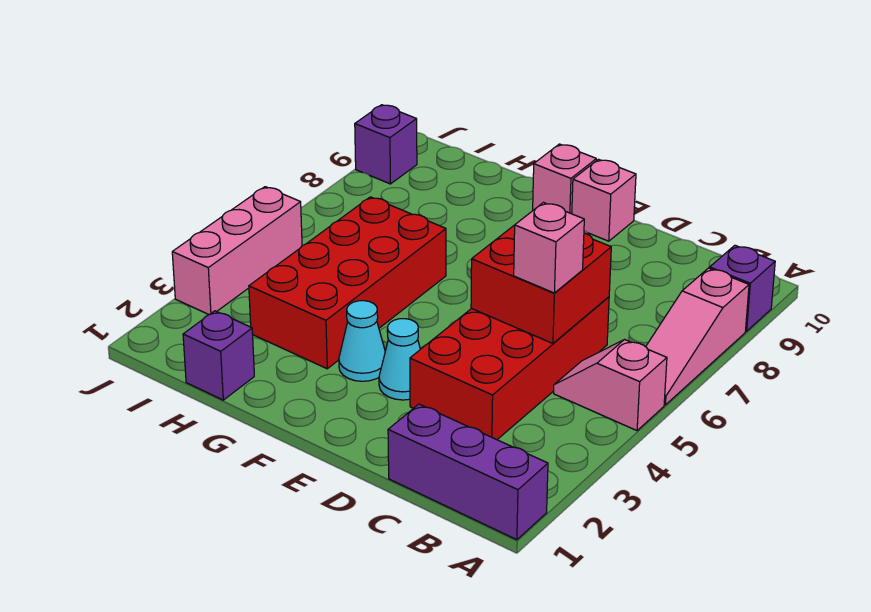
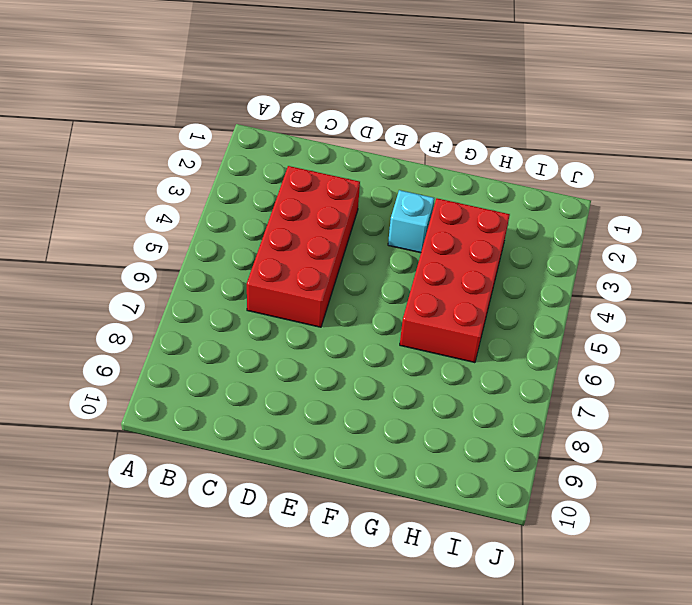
cyan 1x1 brick [388,190,434,253] -> cyan 1x1 cone [339,301,385,381]
none -> purple 1x3 brick [388,404,548,540]
none -> pink 1x2 slope [554,340,667,431]
none -> pink 1x3 slope [646,268,749,405]

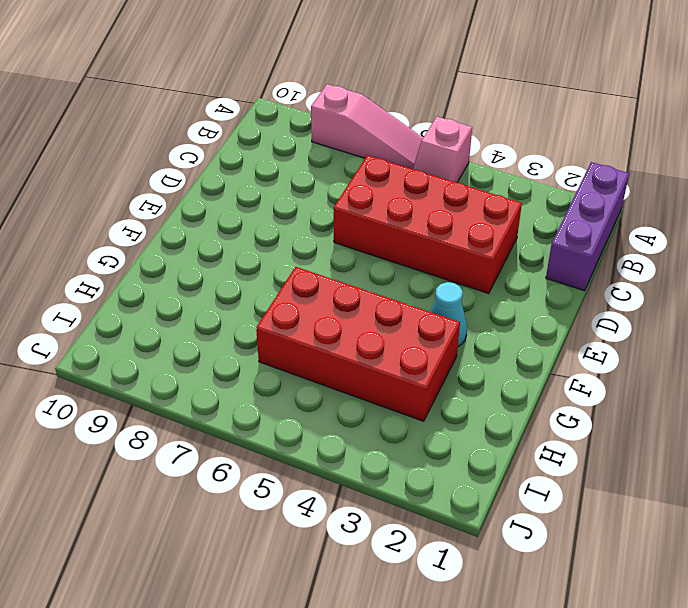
none -> purple 1x1 brick [710,245,775,331]
none -> cyan 1x1 cone [379,319,420,400]
none -> pink 1x1 brick [572,159,636,241]

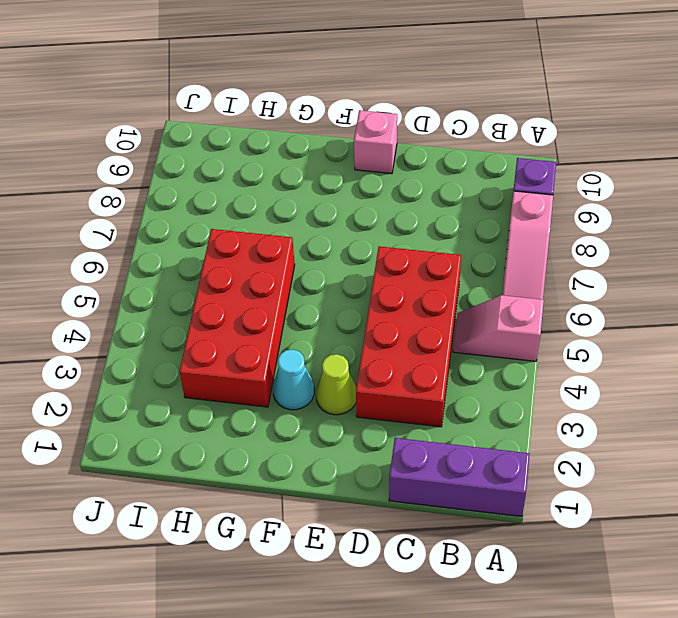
lime 1x1 cone [316,354,356,415] -> cyan 1x1 cone [379,319,420,400]
none -> pink 1x1 brick [533,144,596,214]
none -> purple 1x1 brick [183,311,254,400]
none -> pink 1x3 brick [172,187,302,315]

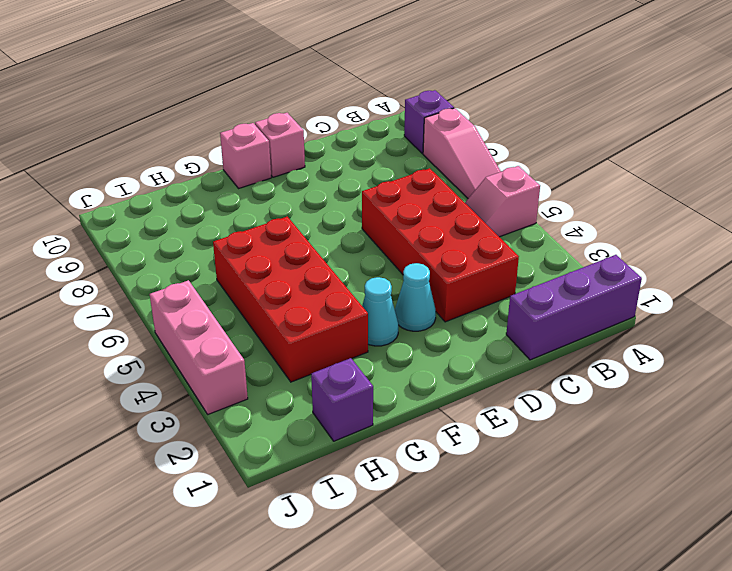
none -> purple 1x1 brick [355,105,417,184]
none -> red 2x2 brick [471,225,611,343]
none -> pink 1x1 brick [514,203,584,293]

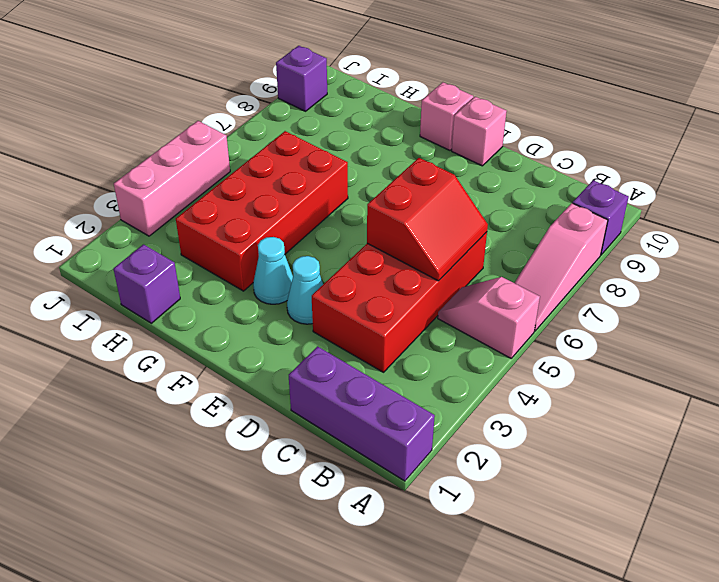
red 2x2 slope [367,158,488,281] -> red 2x2 brick [471,225,611,343]
none -> pink 1x1 brick [514,203,584,293]

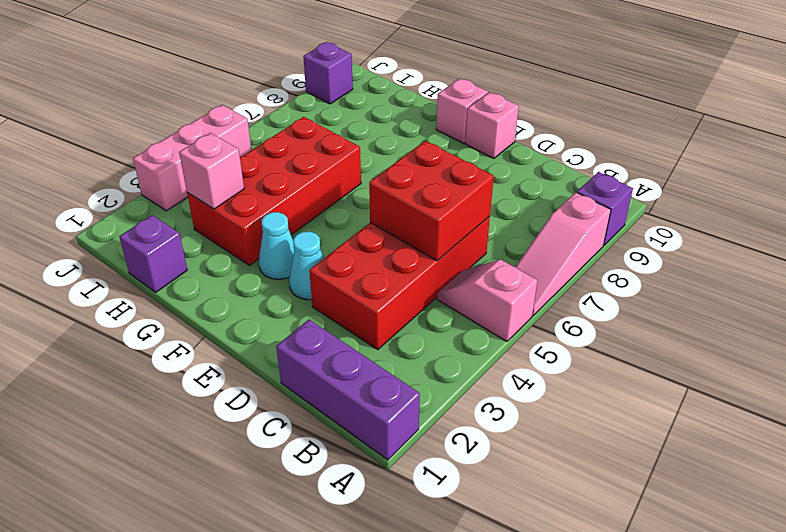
pink 1x1 brick [179,133,244,209] -> pink 1x1 brick moved to [514,203,584,293]

